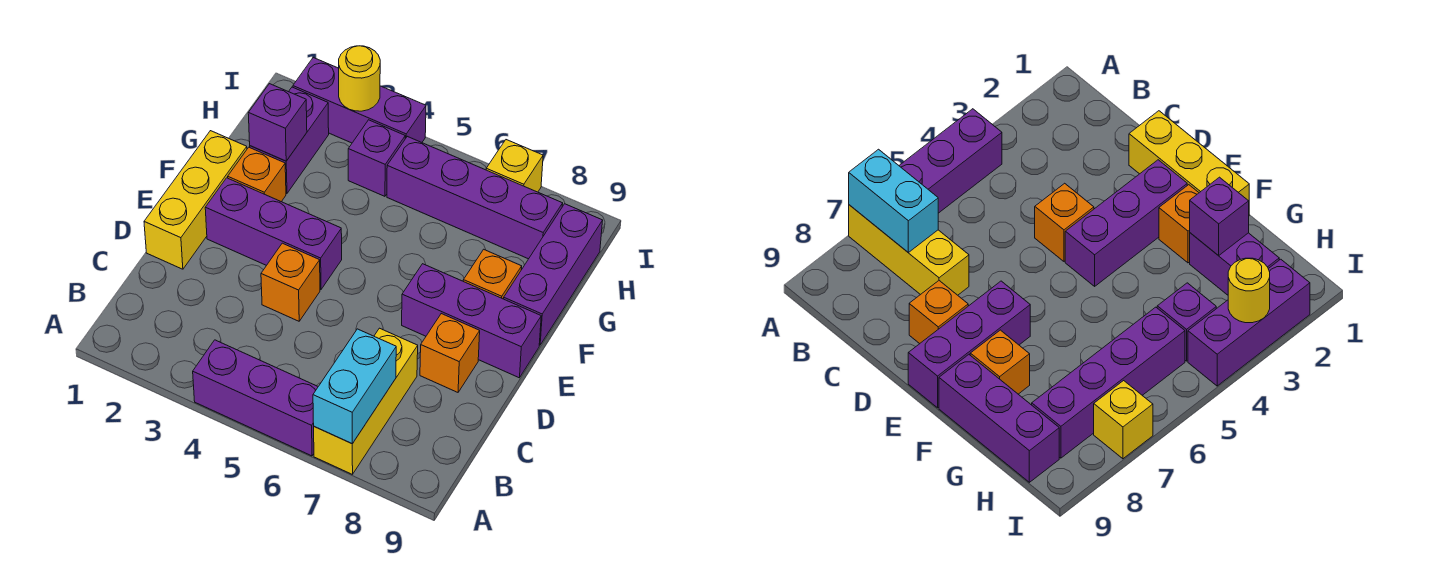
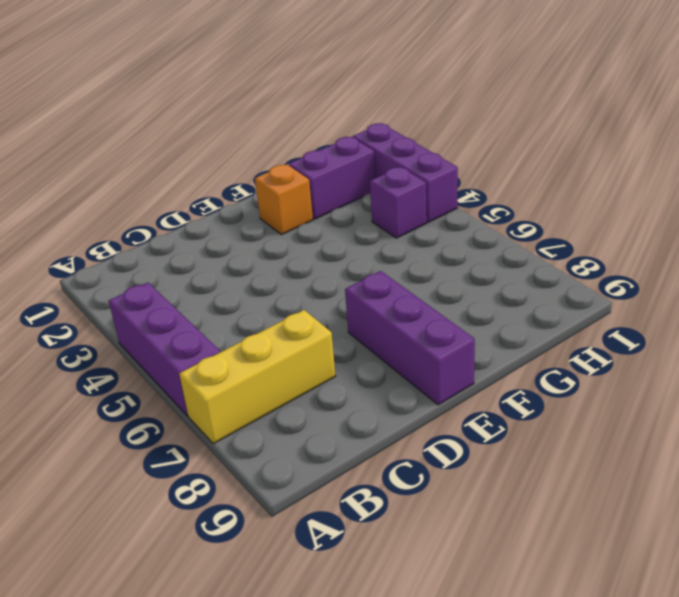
none -> yellow 1x3 brick [144,131,247,269]
none -> orange 1x1 brick [261,243,320,321]
none -> orange 1x1 brick [420,314,480,392]

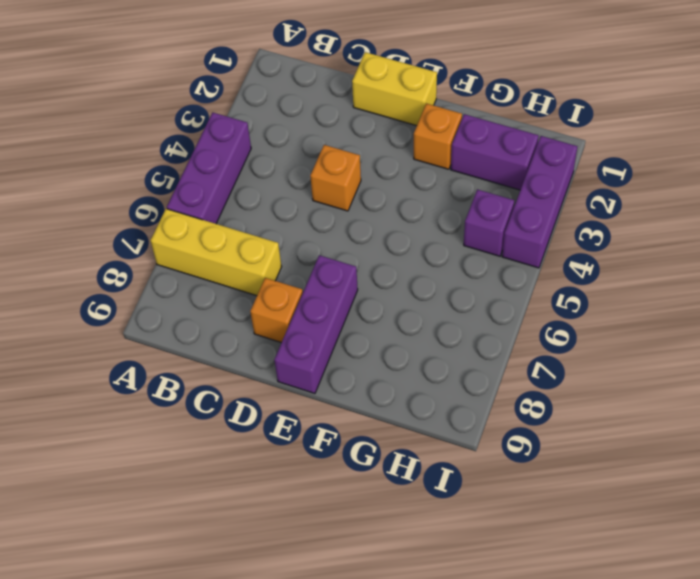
yellow 1x2 brick [352,52,437,126] -> yellow 1x3 brick [144,131,247,269]
none -> purple 1x3 brick [205,178,342,290]
none -> orange 1x1 brick [463,249,522,299]
none -> purple 1x3 brick [504,204,603,345]

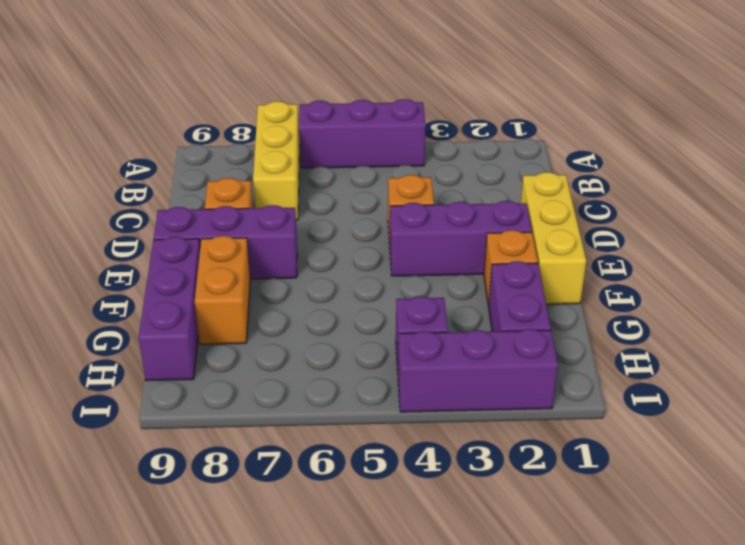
orange 1x2 brick [195,236,250,344] -> orange 1x1 brick [463,249,522,299]
none -> purple 1x4 brick [387,136,563,259]
none -> yellow 1x1 brick [486,140,543,192]
none -> cyan 1x2 brick [313,329,396,444]

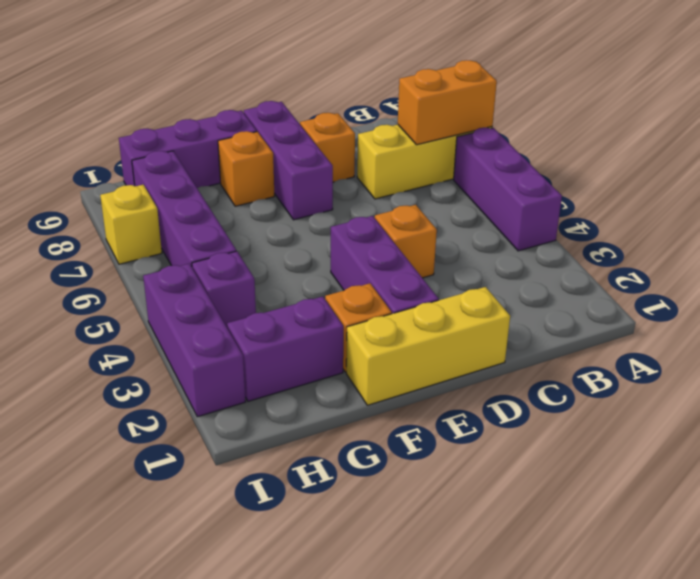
orange 1x2 brick [398,60,497,145] -> cyan 1x2 brick [313,329,396,444]
none -> purple 1x1 brick [248,84,307,161]
none -> yellow 1x1 round brick [339,46,380,111]

